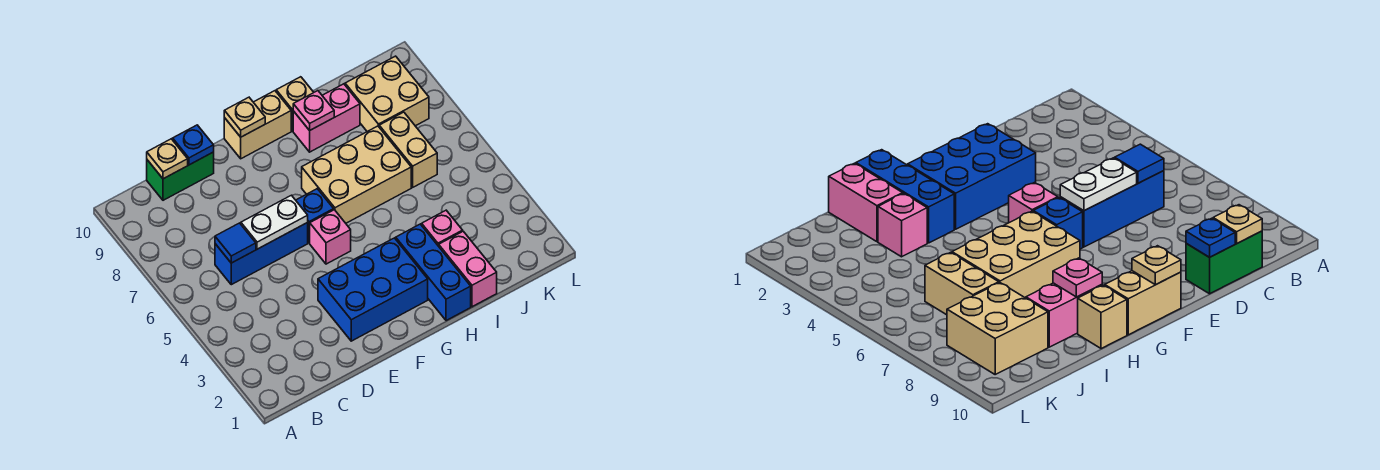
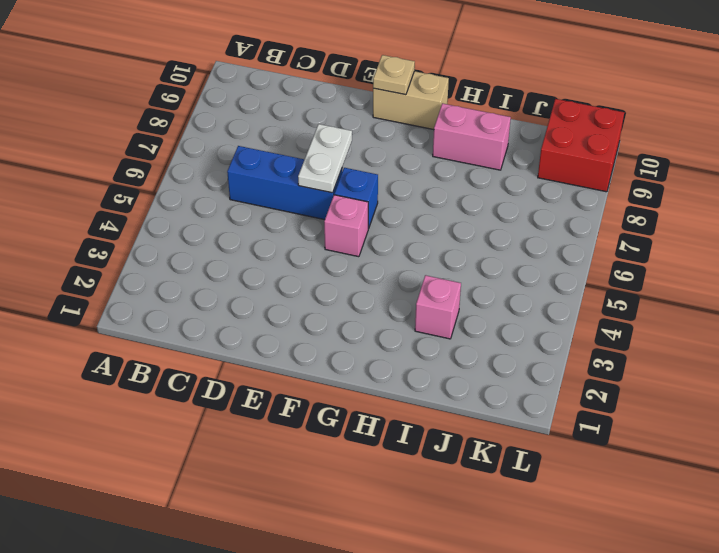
white 1x2 plate [298,124,352,193] -> white 1x2 plate turned to [241,195,308,249]
red 2x2 brick [538,99,624,192] -> tan 2x2 brick [345,56,429,132]
none -> green 1x2 brick [147,152,214,200]
none -> blue 2x3 brick [318,238,428,341]
none -> tan 2x3 brick [302,126,411,223]

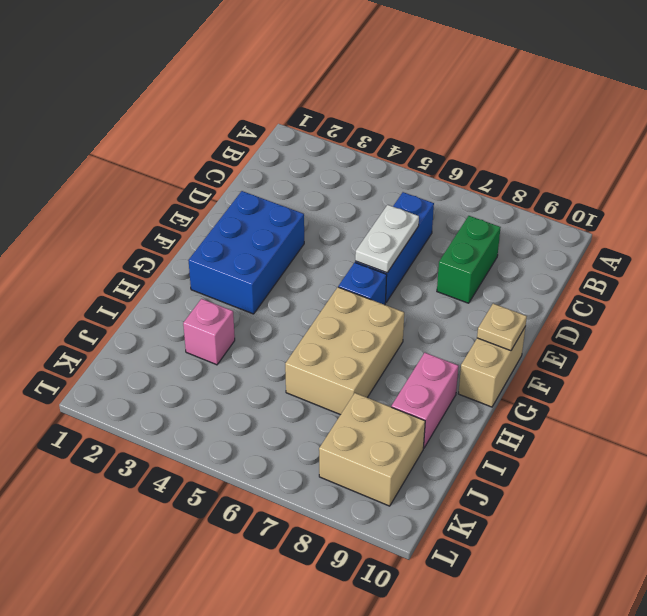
green 1x2 brick [437,216,501,303] -> green 1x2 brick moved to [147,152,214,200]
none -> pink 1x1 brick [310,210,351,264]
none -> blue 1x3 brick [396,224,471,321]
none -> tan 1x1 brick [276,77,314,131]

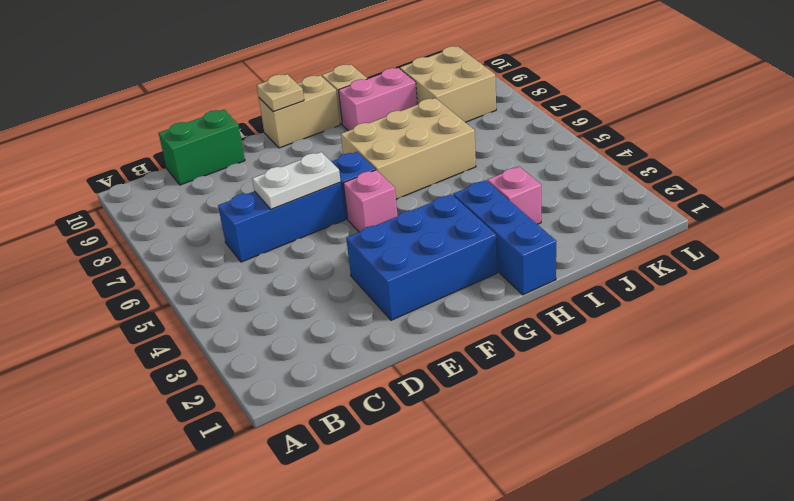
none -> pink 1x2 brick [439,231,497,307]
none -> tan 1x2 brick [379,112,437,187]
none -> blue 1x1 tile [215,223,256,263]

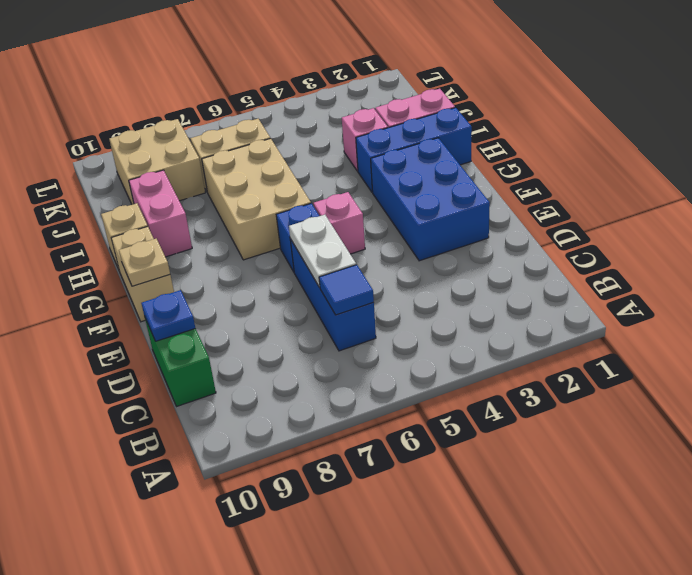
none -> tan 1x1 plate [147,139,188,179]
none -> pink 1x1 plate [293,91,334,130]

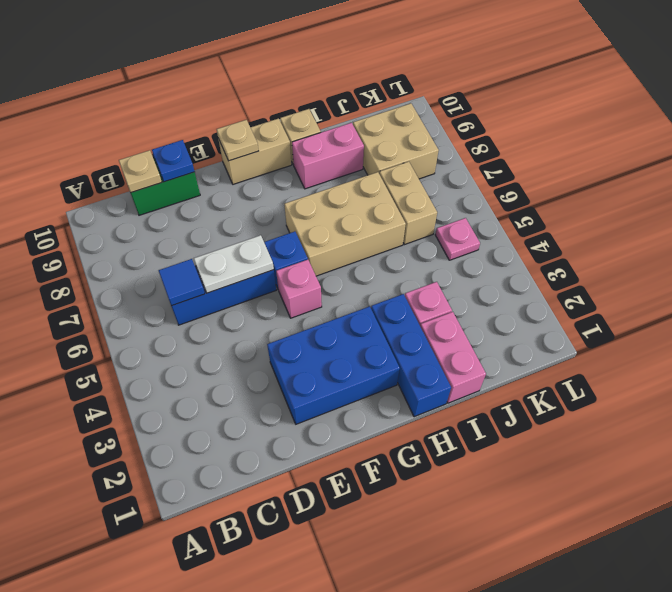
pink 1x1 plate [435,218,480,260] -> pink 1x1 plate moved to [293,91,334,130]

